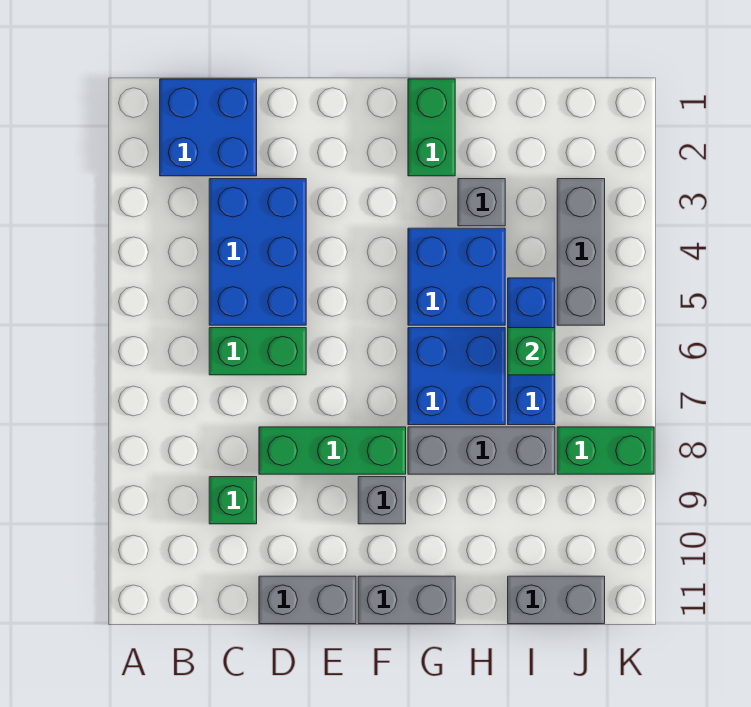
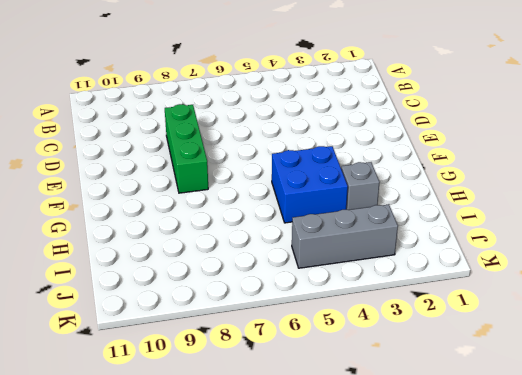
none -> blue 2x2 brick [160,79,257,176]
none -> blue 2x3 brick [209,179,306,325]
none -> green 1x2 brick [209,328,306,375]

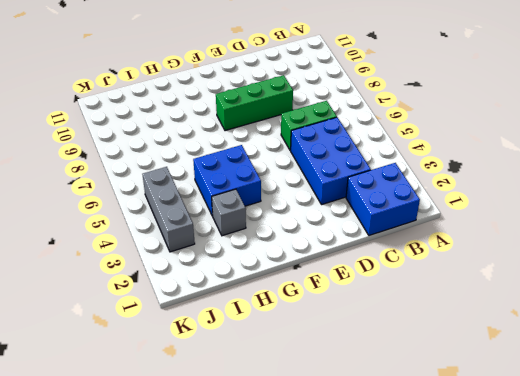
none -> green 1x1 brick [209,477,257,524]
none -> grey 1x2 brick [259,576,356,624]
none -> grey 1x1 brick [358,477,406,524]

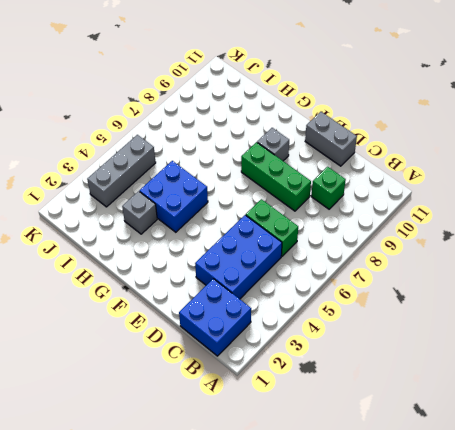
none -> grey 1x2 brick [358,576,455,624]
none -> green 1x2 brick [408,79,455,176]
none -> blue 2x2 brick [408,328,505,425]

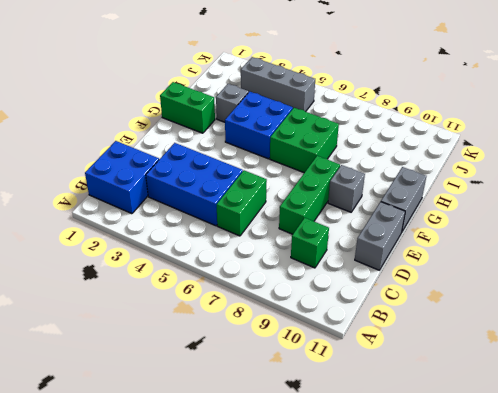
green 2x2 brick [270,108,339,173] -> blue 2x2 brick [408,328,505,425]
none -> grey 1x3 brick [408,427,555,474]
none -> blue 1x3 brick [508,278,555,425]
none -> grey 1x2 brick [508,576,605,624]

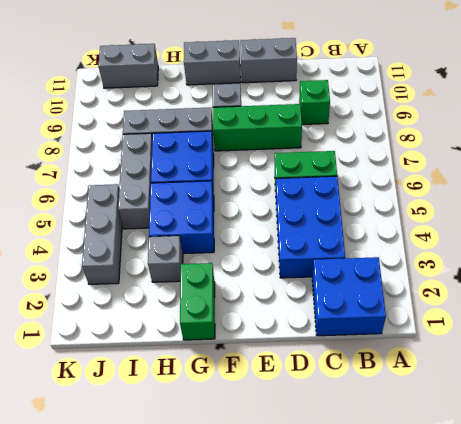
grey 1x3 brick [118,133,152,229] -> blue 1x3 brick [508,278,555,425]
none -> green 1x2 brick [557,427,654,474]
none -> green 1x1 brick [508,328,555,375]

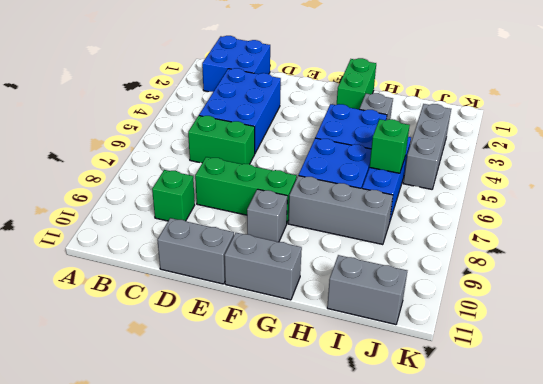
none -> green 1x2 brick [557,427,654,474]

